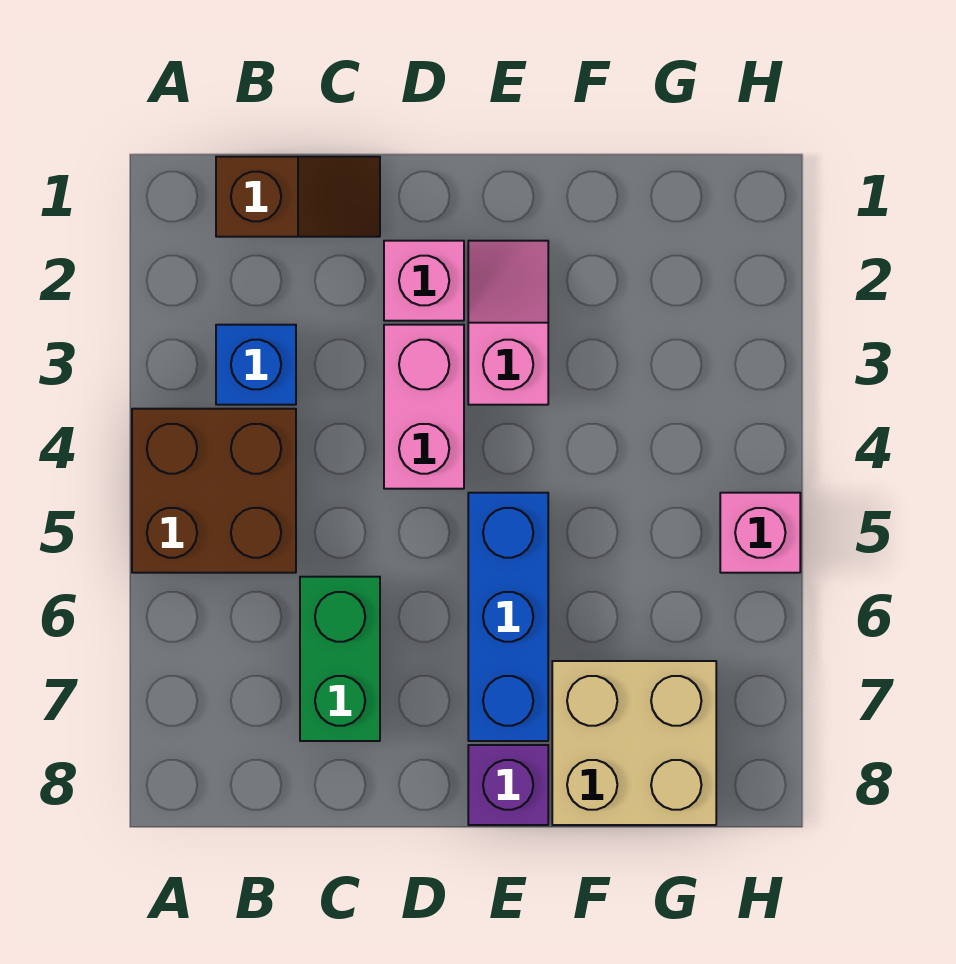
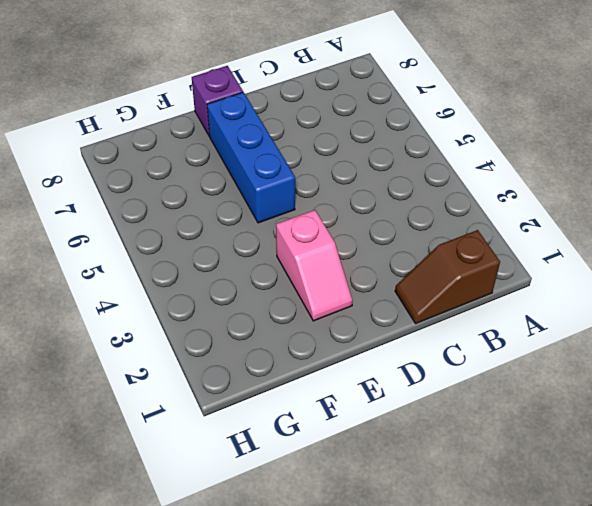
none -> brown 2x2 brick [132,409,296,573]
none -> blue 1x1 brick [216,325,296,405]

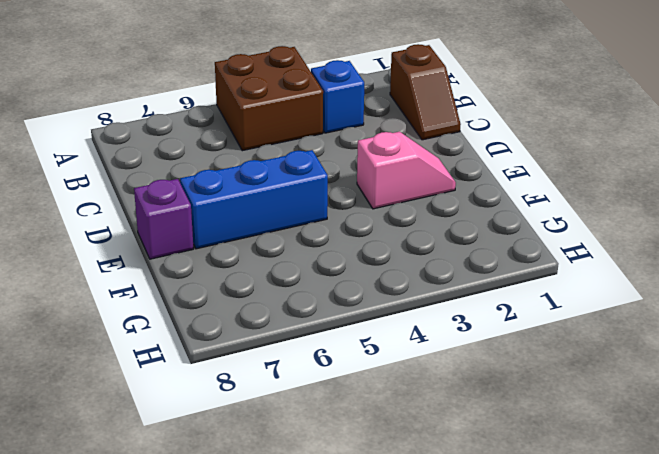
none -> green 1x2 brick [300,577,380,741]
none -> pink 1x1 brick [384,241,464,321]

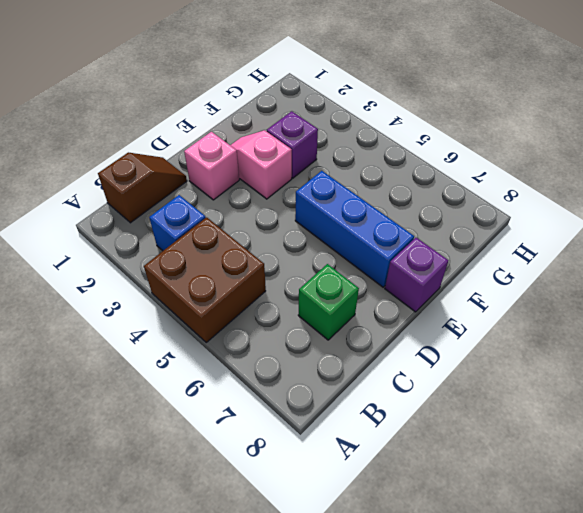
green 1x1 brick [298,264,359,340] -> green 1x2 brick [300,577,380,741]
purple 1x1 brick [267,111,318,178] -> none
none -> pink 1x2 brick [384,325,464,489]
none -> tan 2x2 brick [552,661,716,825]

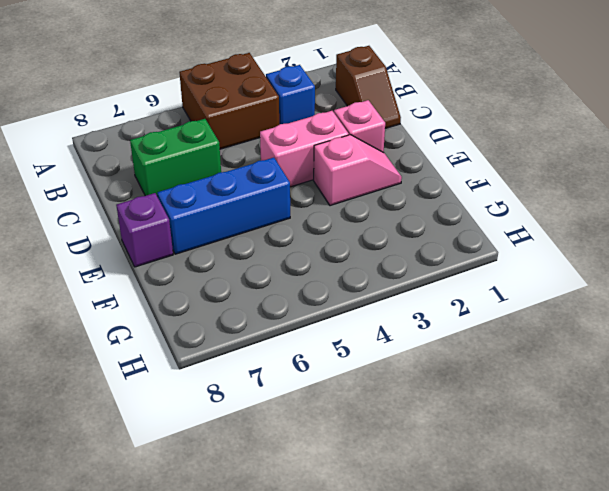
none -> tan 2x2 brick [552,661,716,825]
none -> pink 1x1 brick [720,493,800,573]

